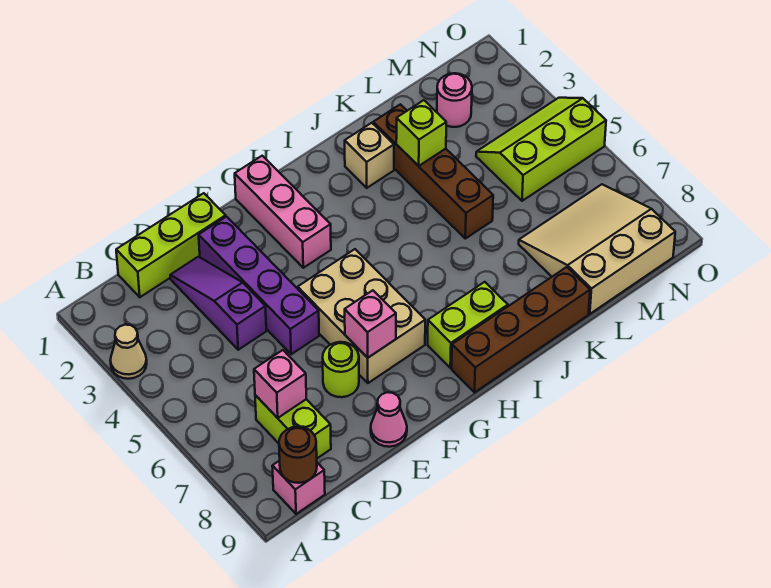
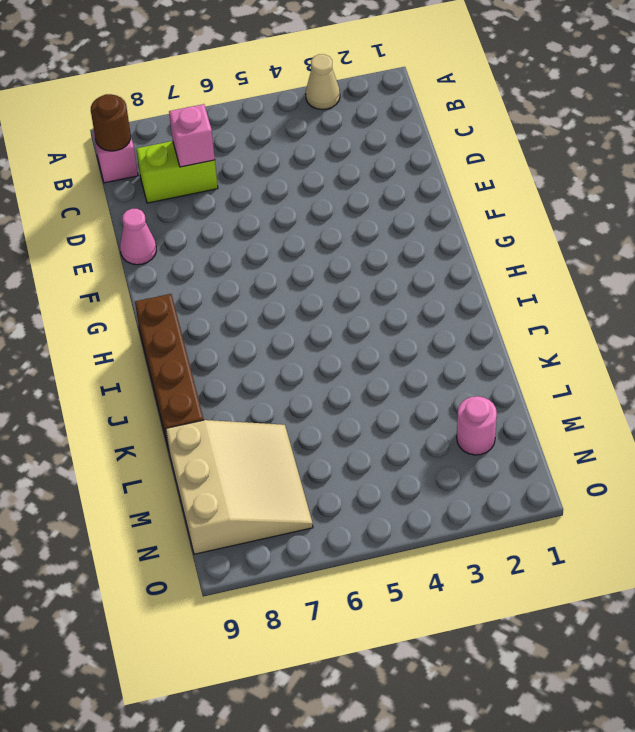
none -> lime 1x3 brick [116,193,226,297]
none -> purple 1x3 slope [170,257,266,350]
none -> purple 1x4 brick [199,217,319,354]

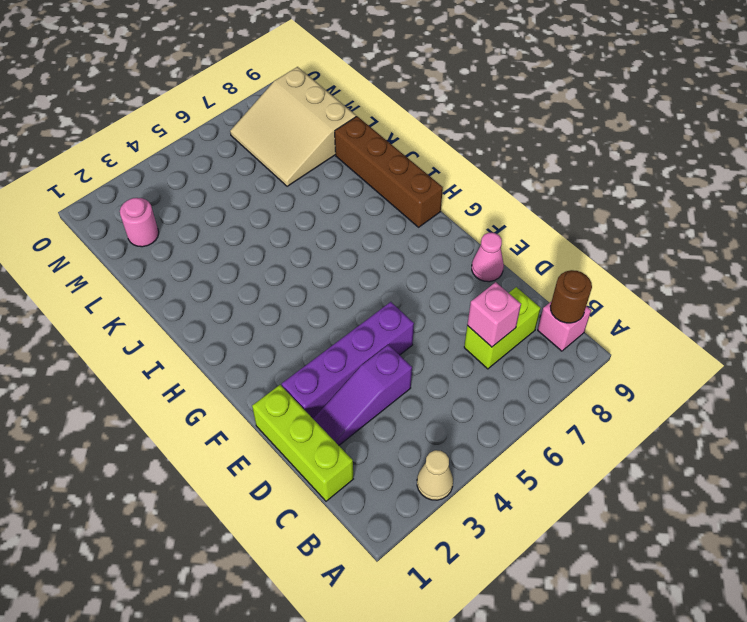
none -> lime 1x1 round brick [323,342,359,397]
none -> tan 2x3 brick [298,249,425,383]
none -> pink 1x3 brick [235,156,331,268]

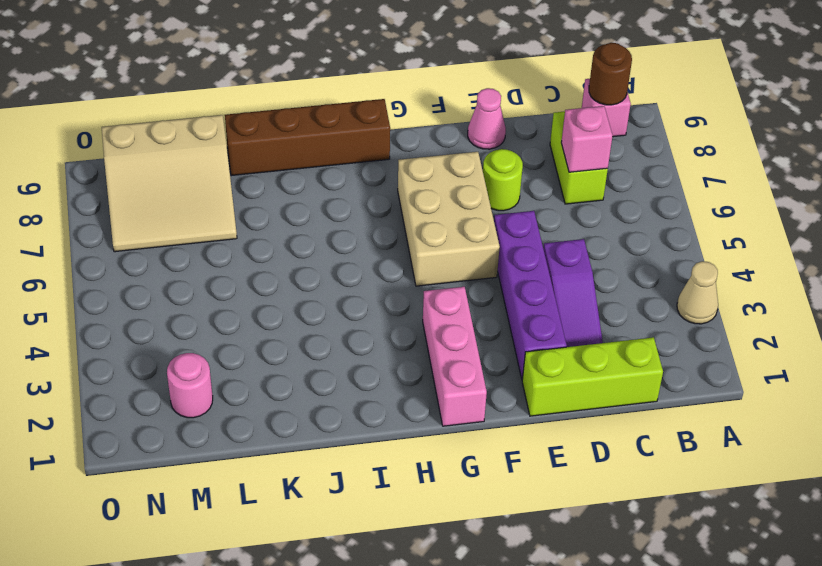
none -> lime 1x2 brick [428,282,508,368]
none -> tan 1x1 brick [345,123,394,188]
none -> brown 1x4 brick [373,104,493,239]

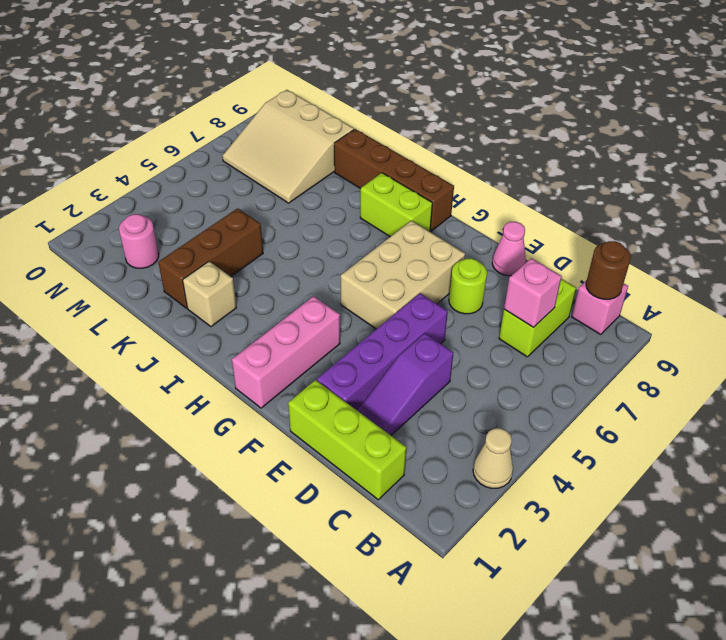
brown 1x3 brick [158,208,263,308] -> brown 1x4 brick [373,104,493,239]
none -> lime 2x3 slope [476,98,606,201]
none -> pink 1x1 brick [345,290,396,358]
none -> lime 1x1 brick [396,100,446,166]

